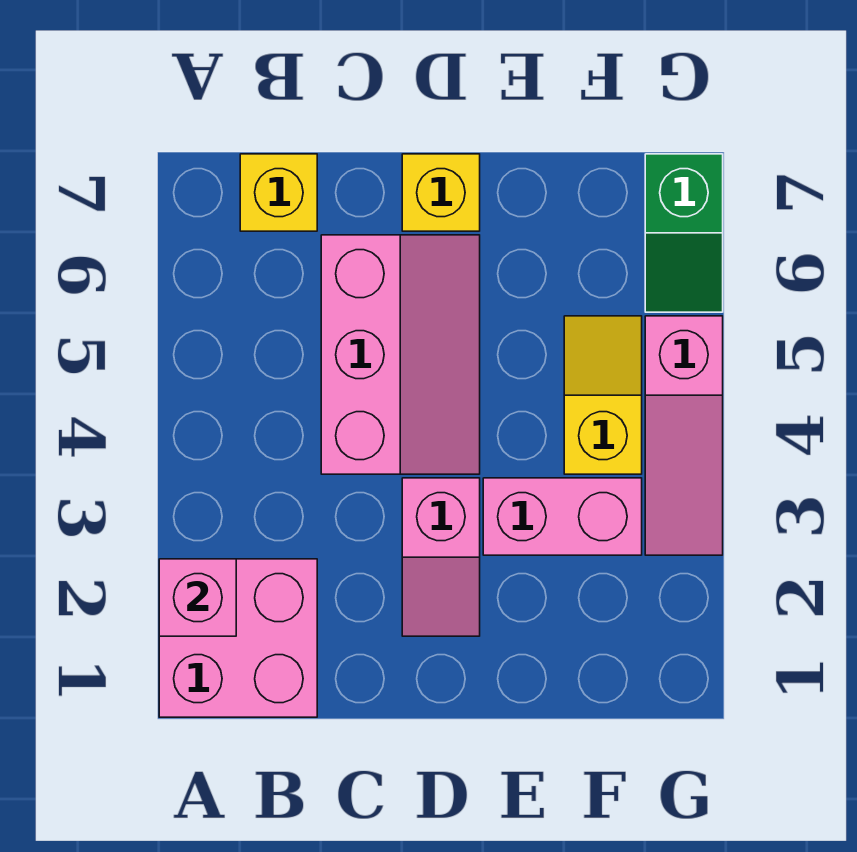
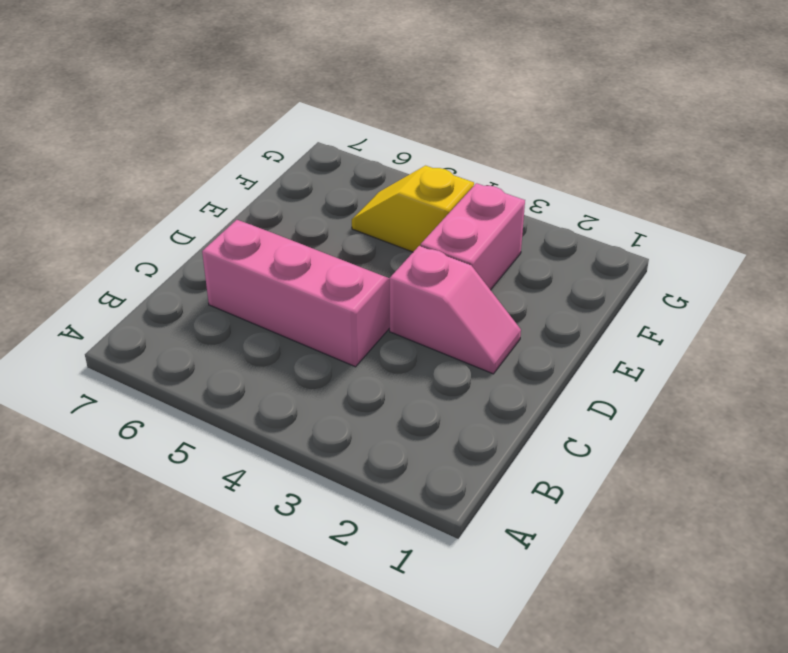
none -> pink 2x2 brick [159,559,317,717]
none -> yellow 1x1 brick [240,154,317,231]

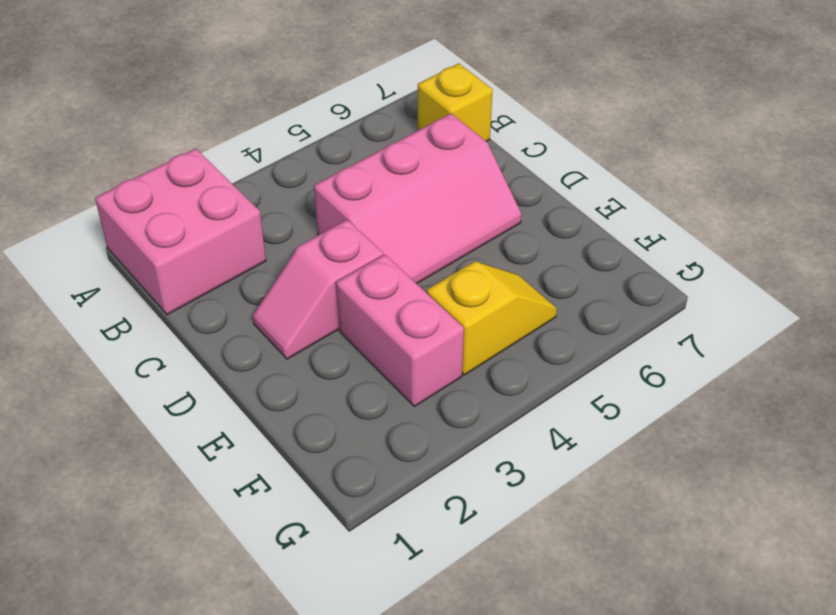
none -> yellow 1x1 brick [402,154,480,231]
none -> pink 1x3 slope [645,316,723,555]

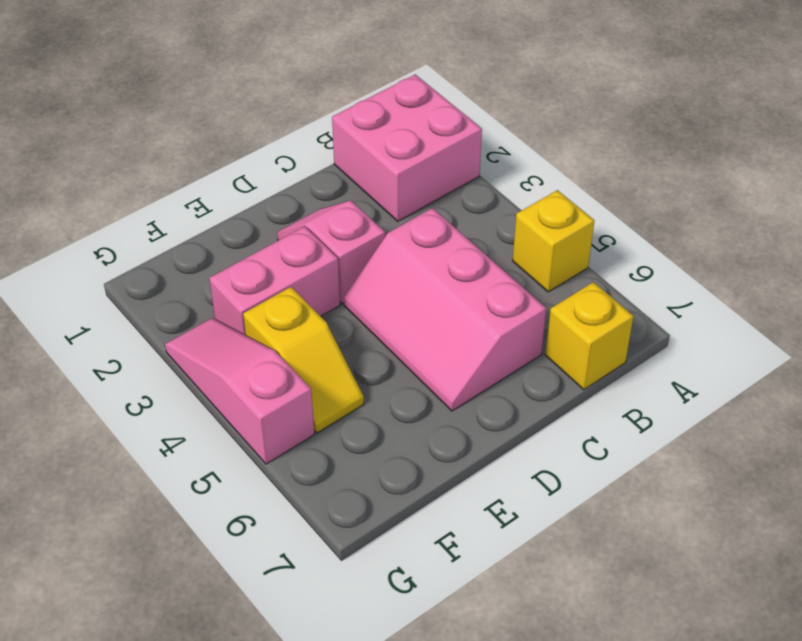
yellow 1x1 brick [513,190,594,292] -> yellow 1x1 brick moved to [402,154,480,231]
none -> green 1x2 slope [645,154,723,312]
none -> pink 1x1 brick [159,559,236,636]

